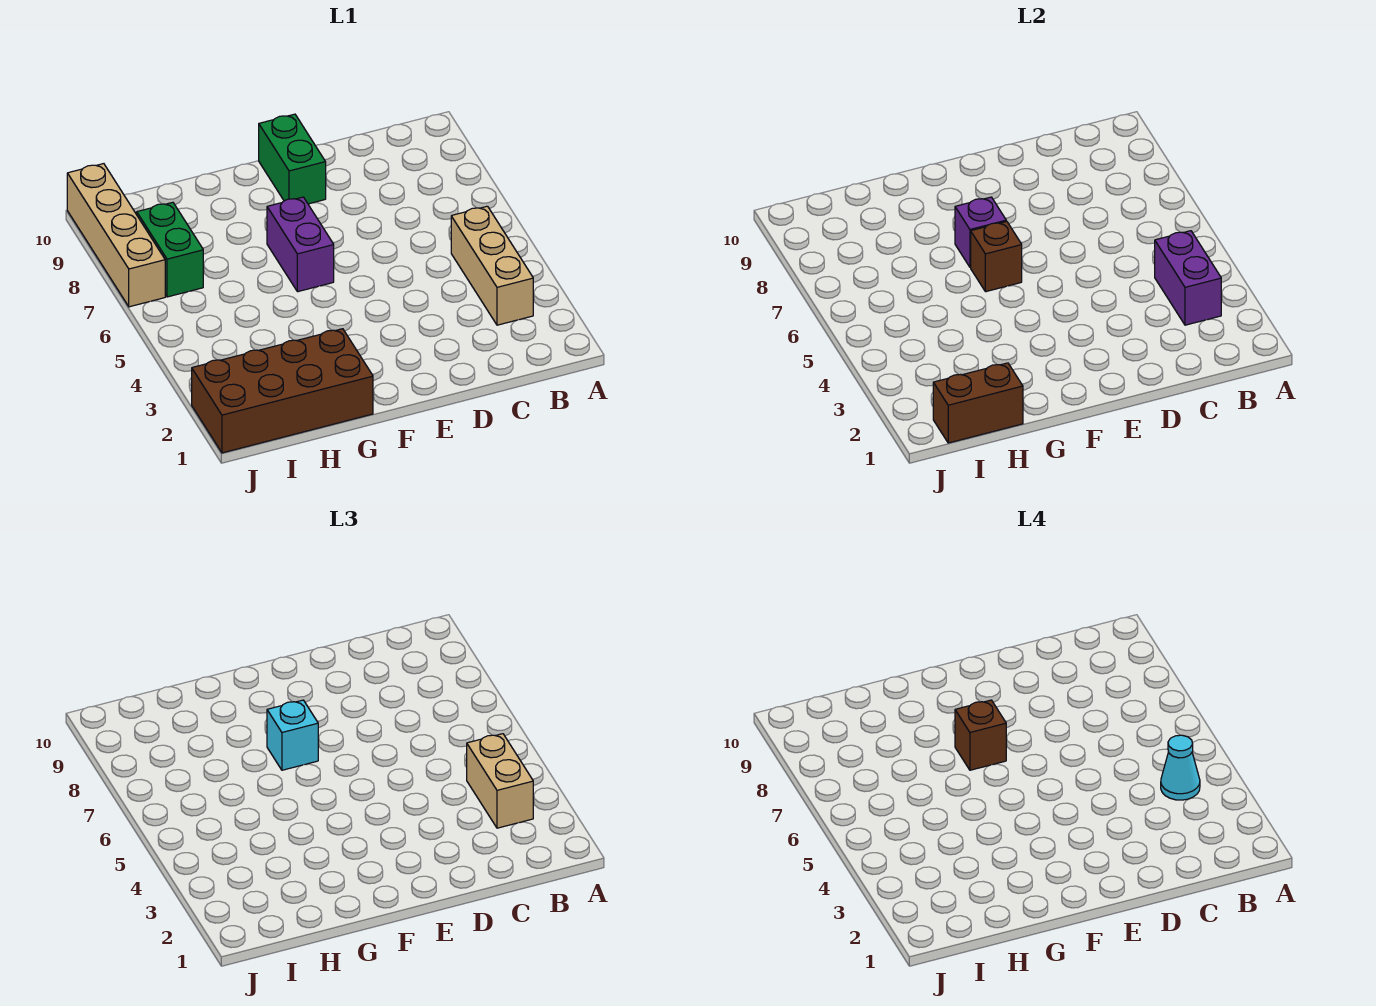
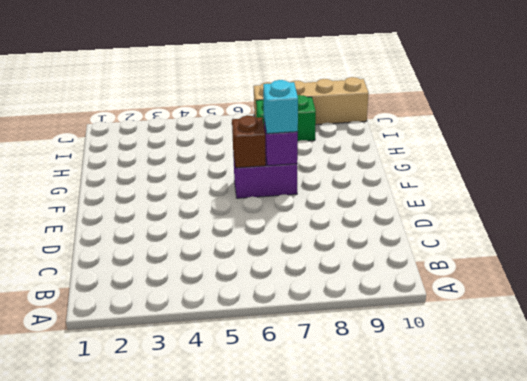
none -> tan 1x3 brick [451,206,533,325]
none -> green 1x2 brick [259,114,326,204]
none -> brown 2x4 brick [192,329,373,453]

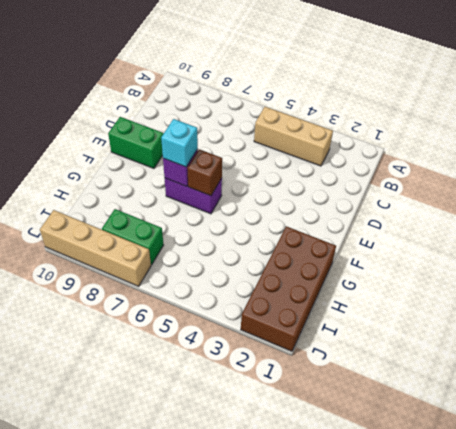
none -> purple 1x2 brick [1155,231,1221,325]
none -> brown 1x2 brick [933,363,1023,443]
none -> tan 1x2 brick [467,734,533,828]

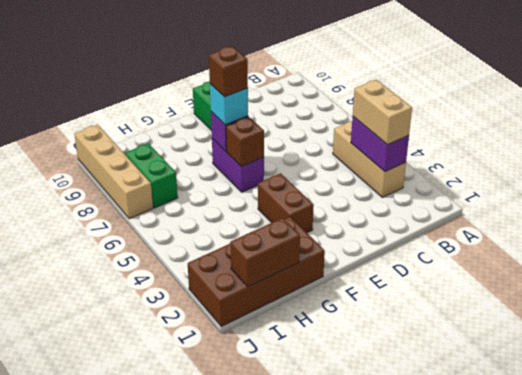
brown 1x2 brick [258,173,314,233] -> none
none -> cyan 1x1 cone [1161,735,1200,800]

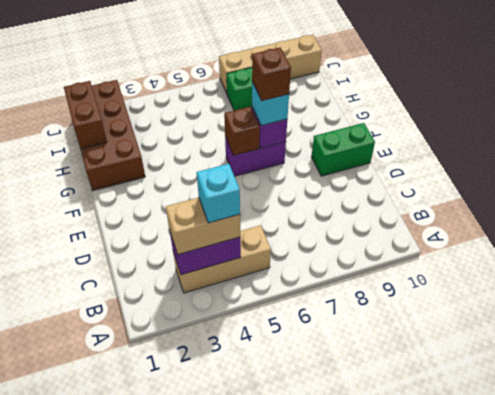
cyan 1x1 brick [196,164,240,223] -> cyan 1x1 cone [1161,735,1200,800]

